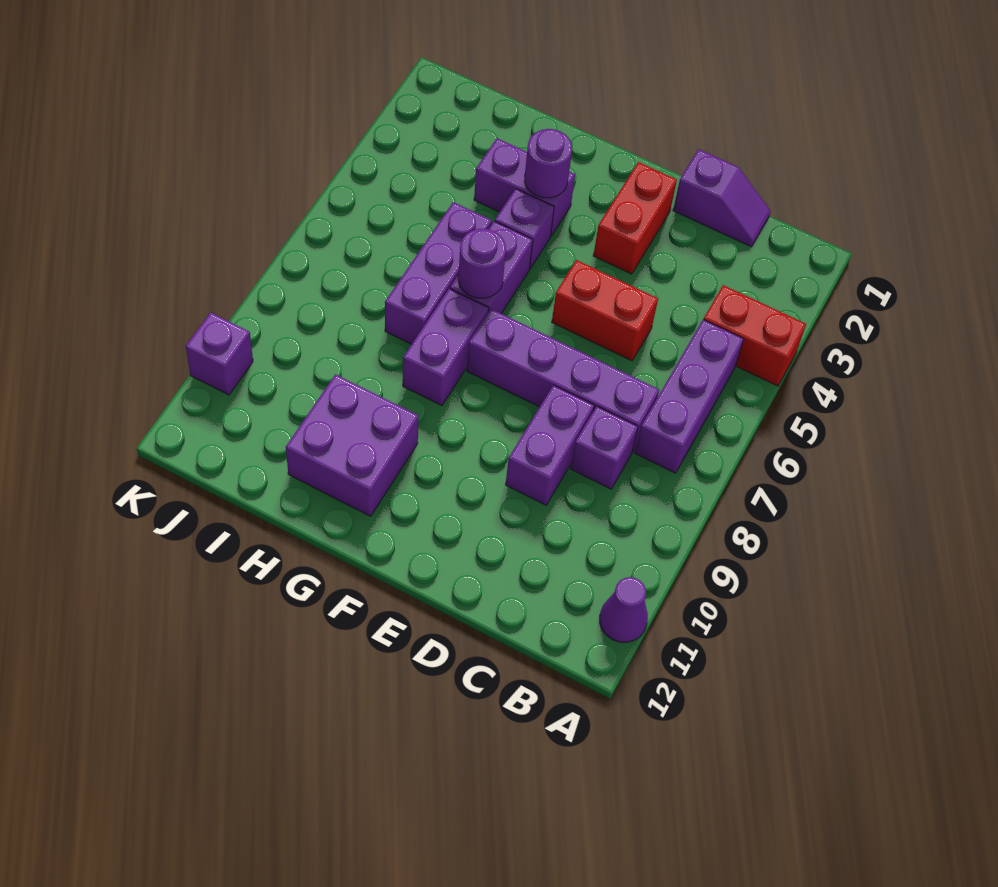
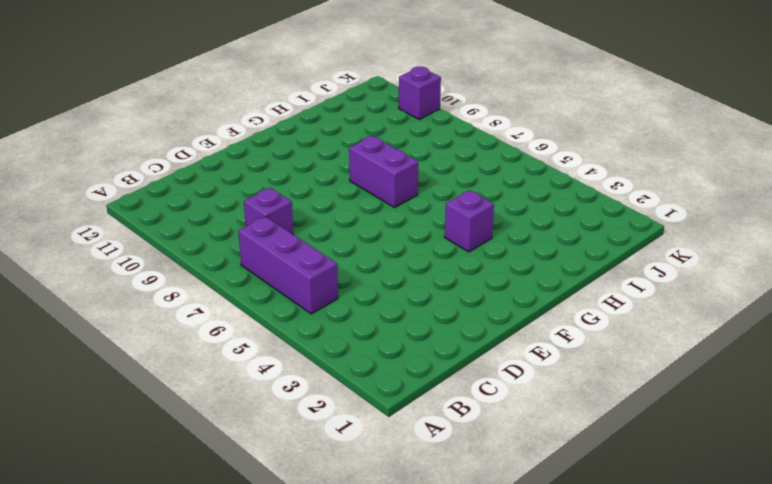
none -> red 1x2 brick [703,285,806,386]
none -> purple 1x1 cone [600,577,648,642]
none -> purple 1x2 slope [673,149,771,247]

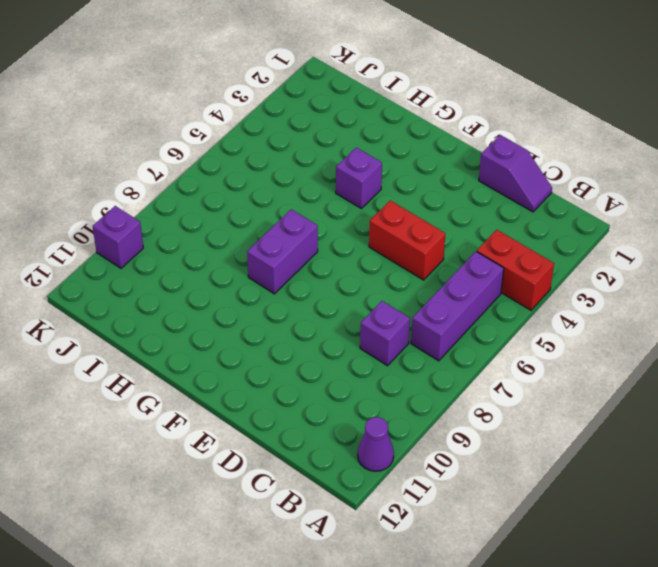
none -> purple 1x4 brick [467,309,659,452]
none -> purple 1x2 brick [506,385,594,505]
none -> red 1x2 brick [593,162,677,274]

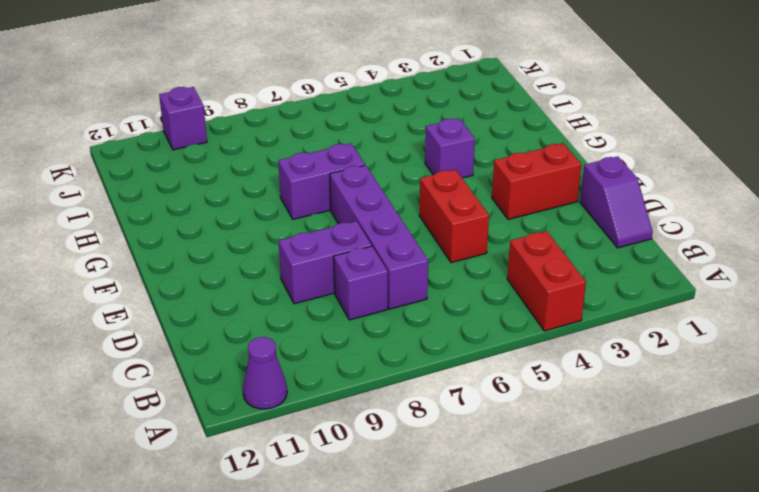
none -> purple 1x3 brick [635,320,743,473]
none -> purple 1x2 brick [474,138,575,236]
none -> purple 1x2 brick [450,221,533,314]

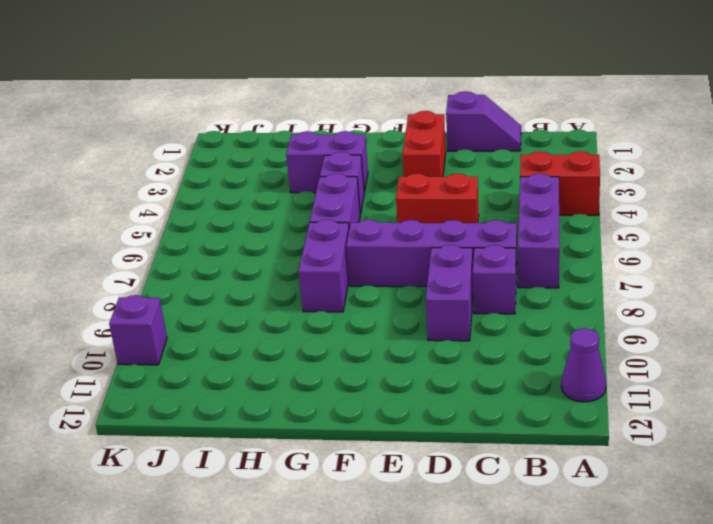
none -> purple 2x2 brick [286,374,419,516]
none -> purple 1x3 brick [385,202,492,344]
none -> purple 1x1 round brick [525,129,572,198]

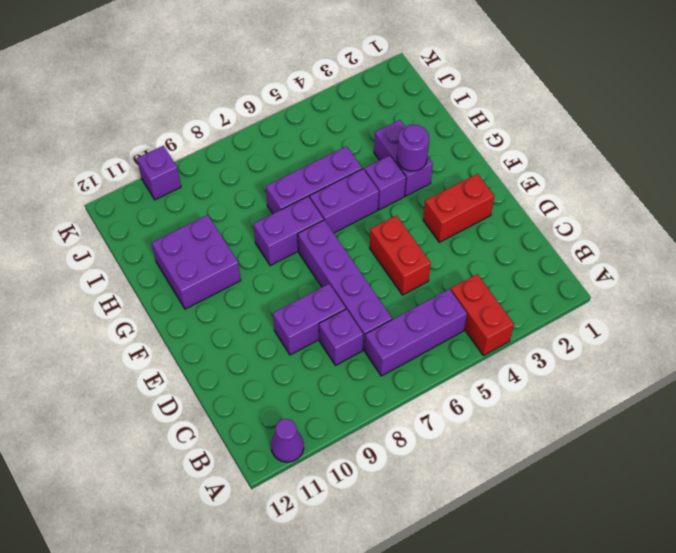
none -> purple 1x2 slope [673,149,771,247]
none -> purple 1x1 round brick [458,229,506,298]

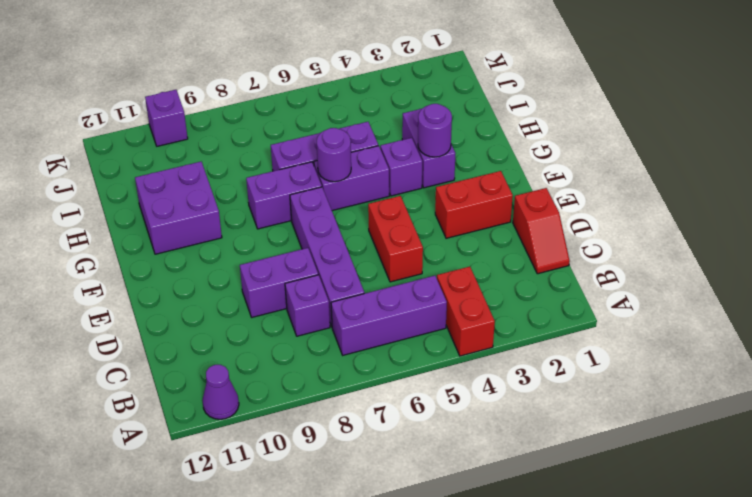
red 1x2 slope [513,188,570,274] -> purple 1x2 slope [673,149,771,247]

